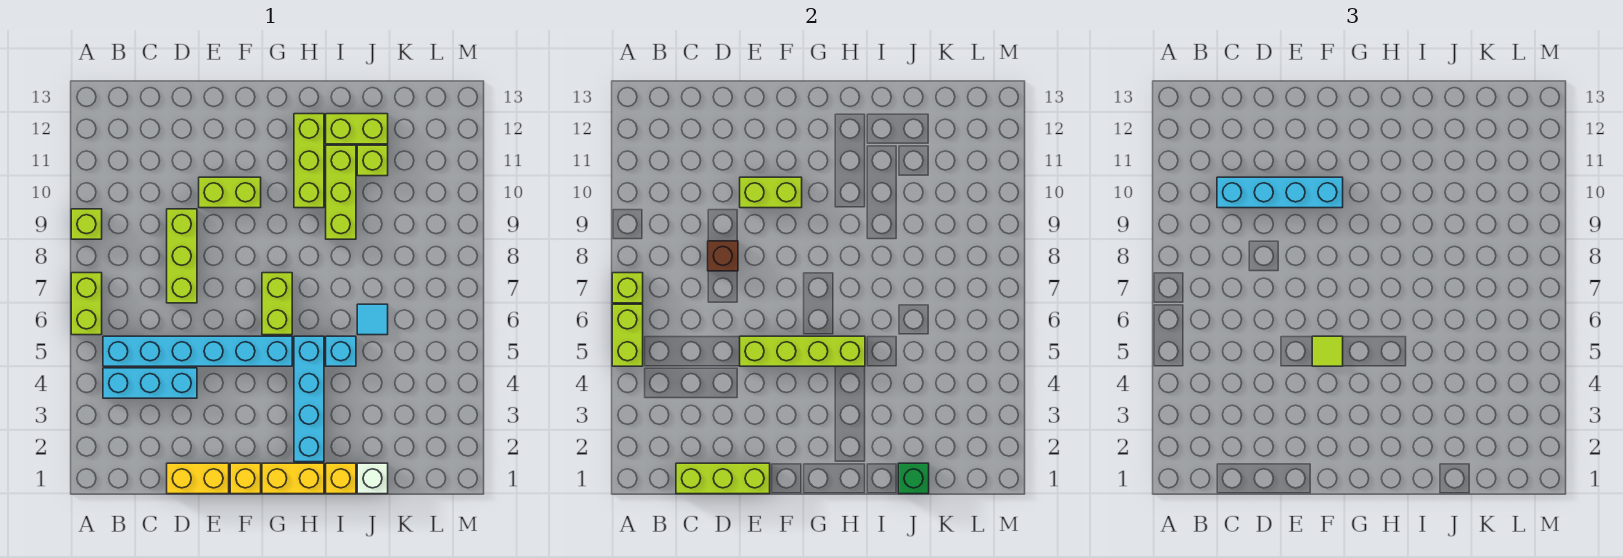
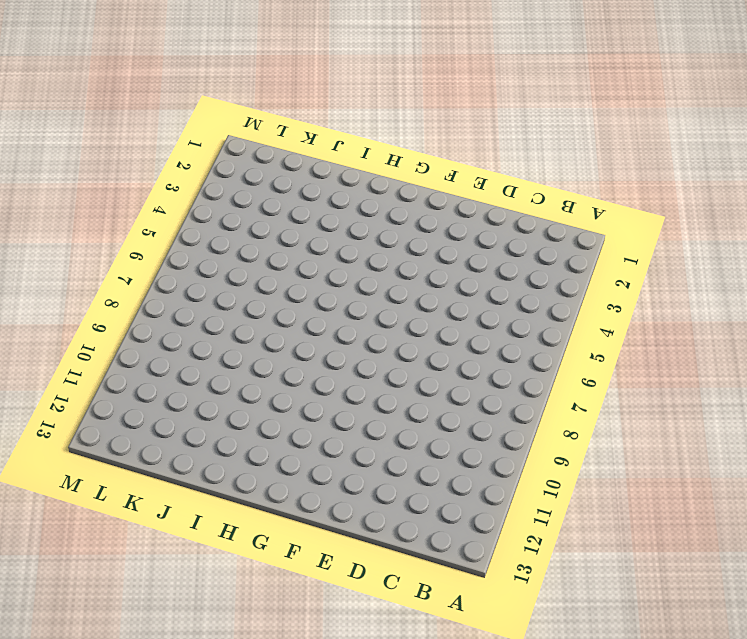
none -> lime 1x2 brick [71,273,102,335]
none -> lime 1x1 brick [71,209,102,239]
none -> cyan 1x3 brick [103,368,197,398]

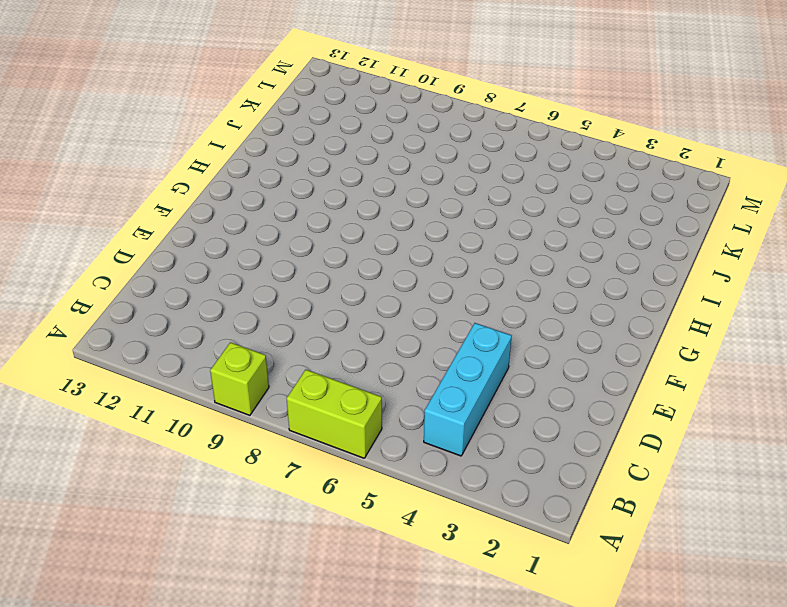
none -> cyan 1x6 brick [103,336,292,366]
none -> yellow 1x2 brick [167,463,229,494]
none -> lime 1x3 brick [167,209,197,303]

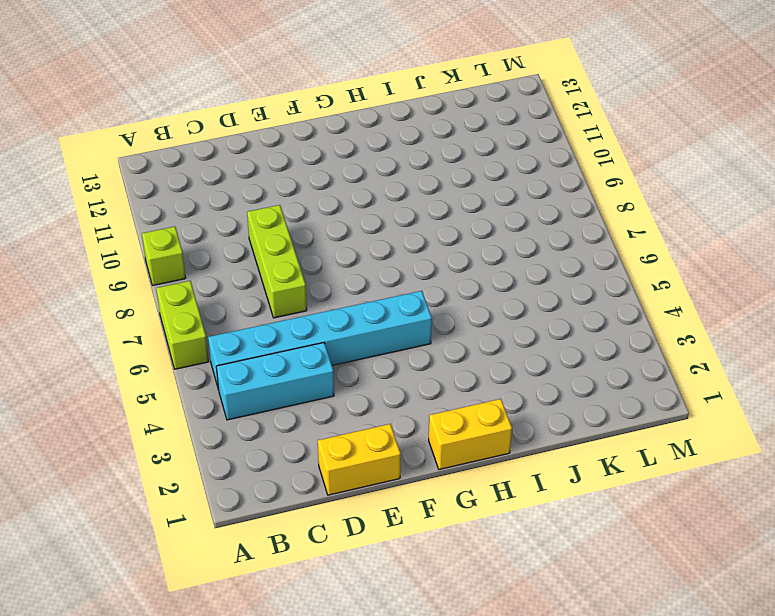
none -> lime 1x2 brick [199,177,261,208]
none -> yellow 1x1 brick [230,463,261,494]
none -> lime 1x2 brick [262,273,292,335]

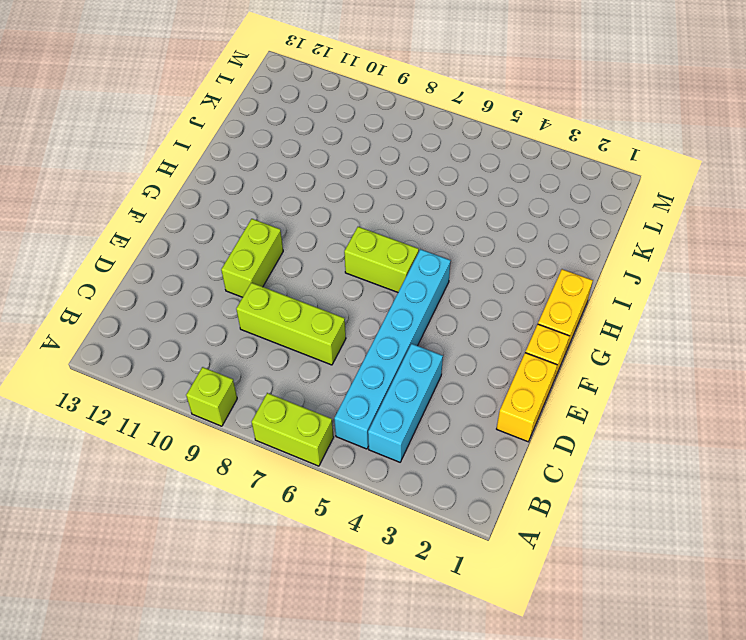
none -> cyan 1x4 brick [294,336,324,462]
none -> lime 1x3 brick [294,114,324,208]
none -> yellow 1x1 brick [326,463,356,494]

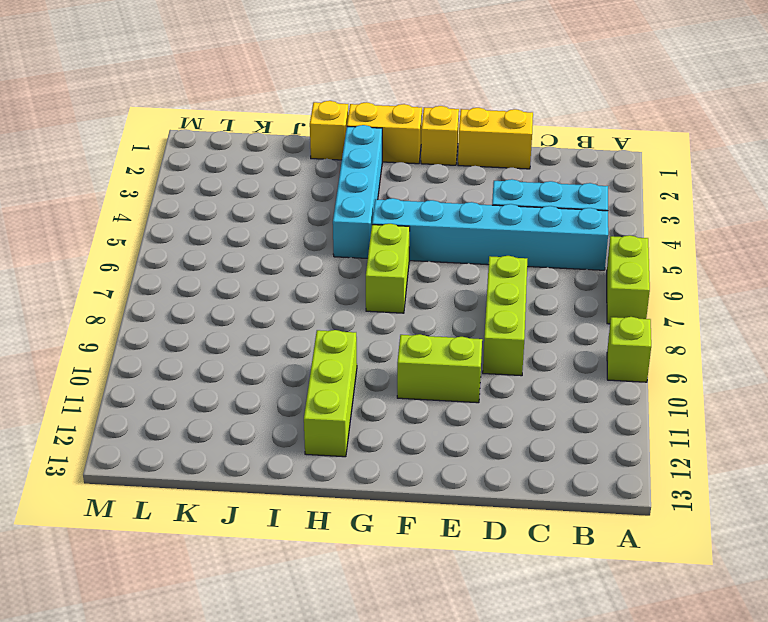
none -> cyan 1x1 brick [326,336,356,366]
none -> lime 1x3 brick [326,145,356,239]
none -> lime 1x2 brick [326,114,388,144]

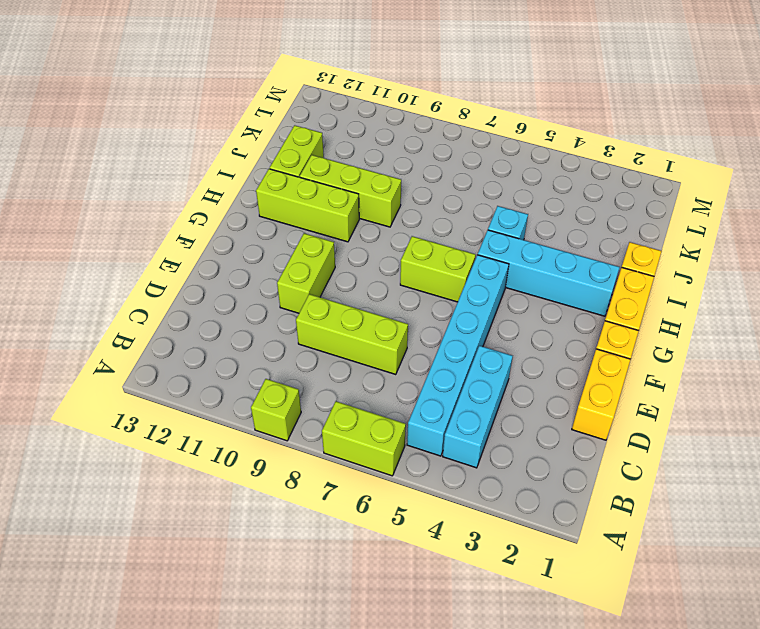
none -> white 1x1 brick [357,463,388,494]
none -> cyan 1x1 tile [357,304,388,335]
none -> lime 1x1 brick [357,145,388,176]

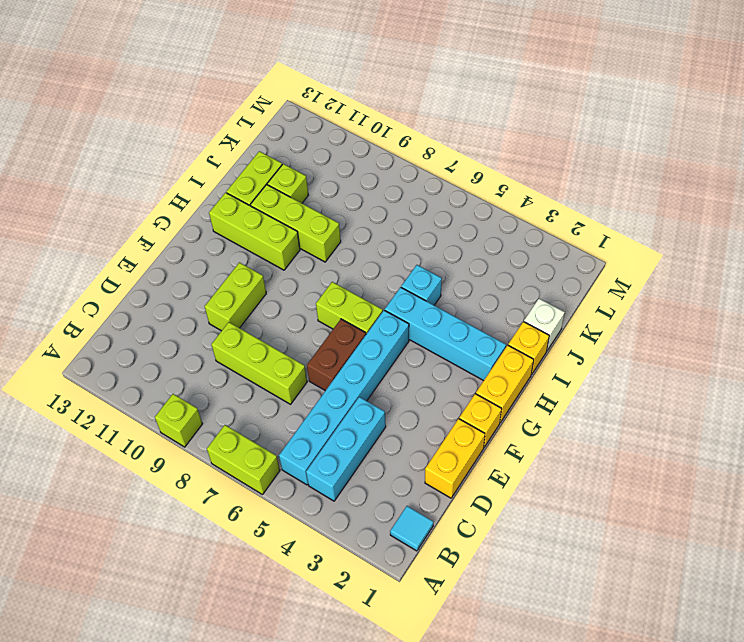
cyan 1x1 tile [390,506,433,551] -> cyan 1x1 tile moved to [357,304,388,335]
brown 1x2 brick [307,319,366,391] -> none
none -> lime 1x2 brick [612,304,643,366]
none -> lime 1x1 brick [612,273,643,303]
none -> lime 1x3 brick [676,463,770,494]

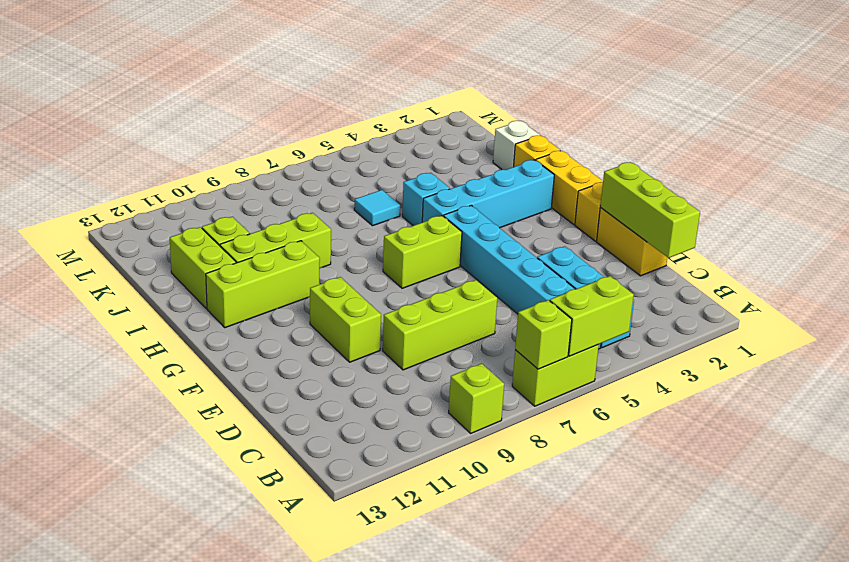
none -> brown 1x1 brick [708,241,738,271]
none -> lime 1x4 brick [740,336,865,366]
none -> lime 1x2 brick [740,177,802,208]

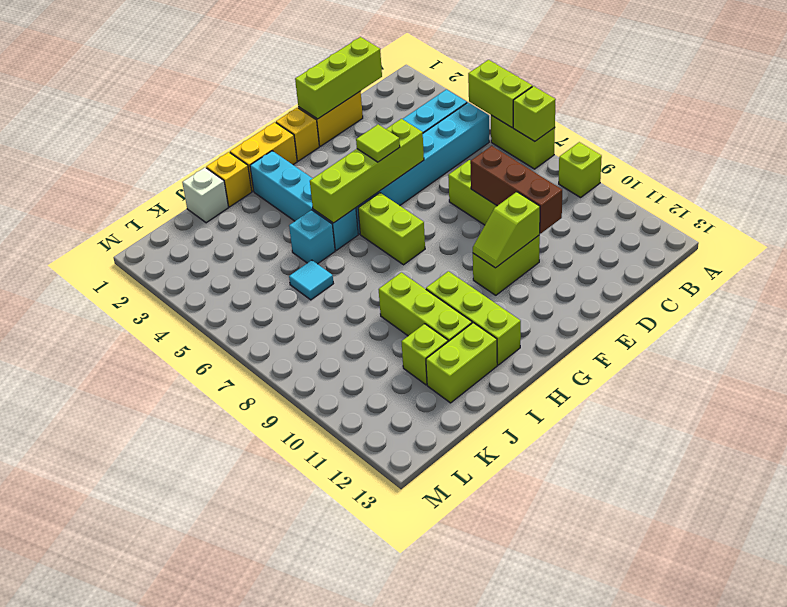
brown 1x3 brick [470,146,562,233] -> brown 1x1 brick [708,241,738,271]
lime 1x2 slope [473,192,540,268] -> lime 1x2 brick [740,177,802,208]
none -> green 1x1 brick [898,463,929,494]
none -> cyan 1x4 brick [1217,177,1343,208]

